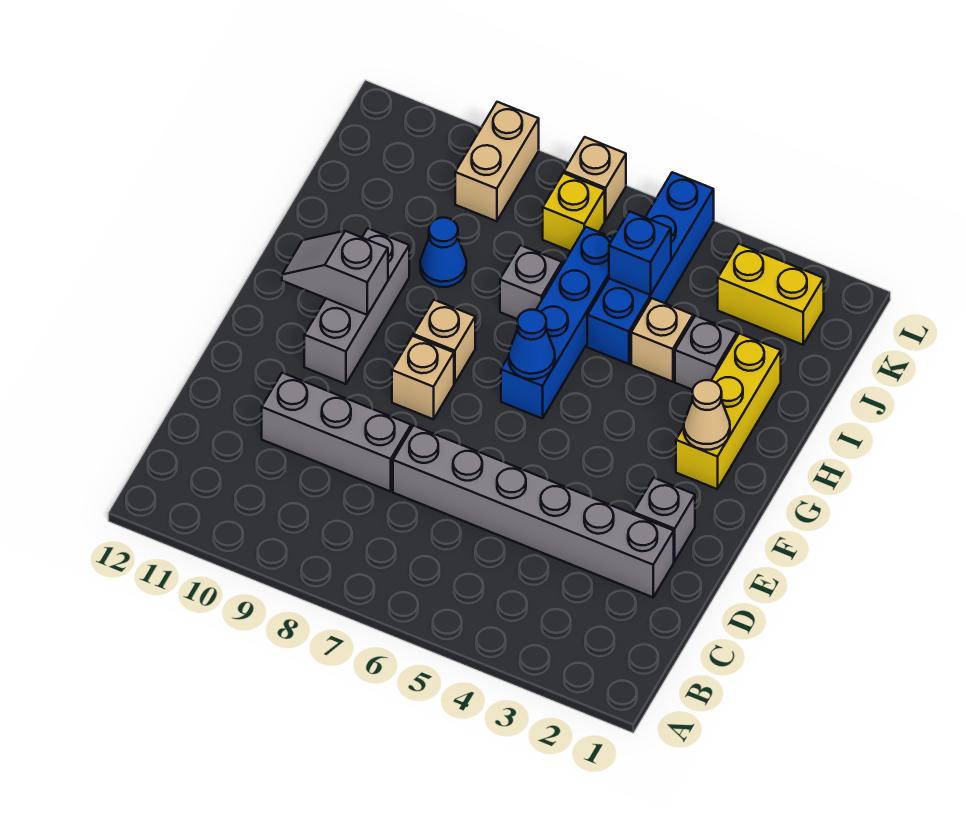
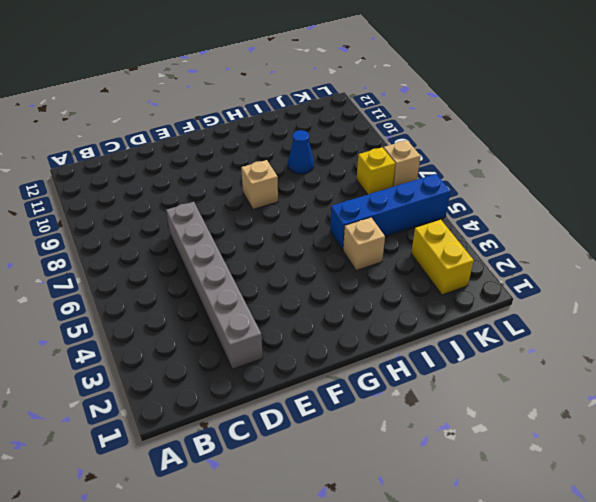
none -> grey 1x3 brick [262,373,411,492]
none -> grey 1x1 brick [633,478,695,561]
none -> tan 1x1 brick [392,336,454,419]

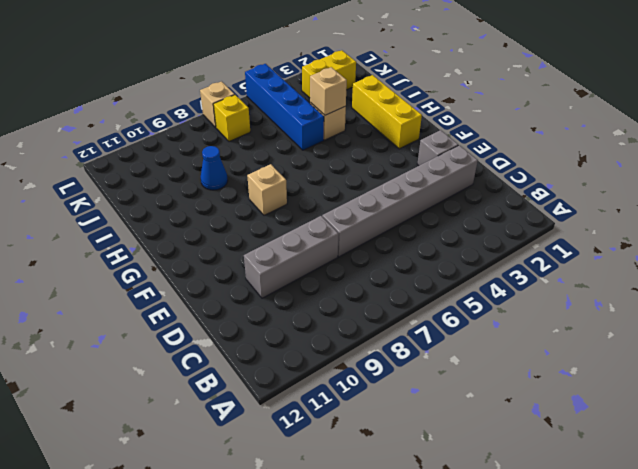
tan 1x1 brick [310,67,347,115] -> tan 1x1 brick moved to [392,336,454,419]
none -> grey 1x3 brick [304,229,409,384]
none -> blue 1x4 brick [501,227,613,419]
none -> grey 1x1 brick [675,316,737,390]

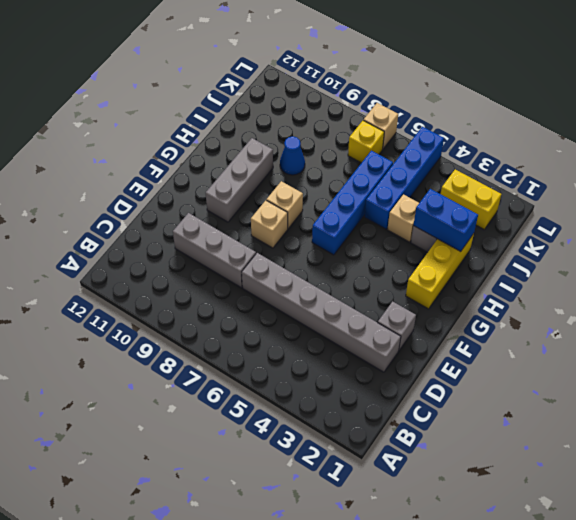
blue 1x2 brick [413,189,478,252] -> none
none -> grey 1x1 brick [500,245,562,319]
none -> tan 1x2 brick [455,102,539,221]
none -> tan 1x1 cone [684,380,730,450]

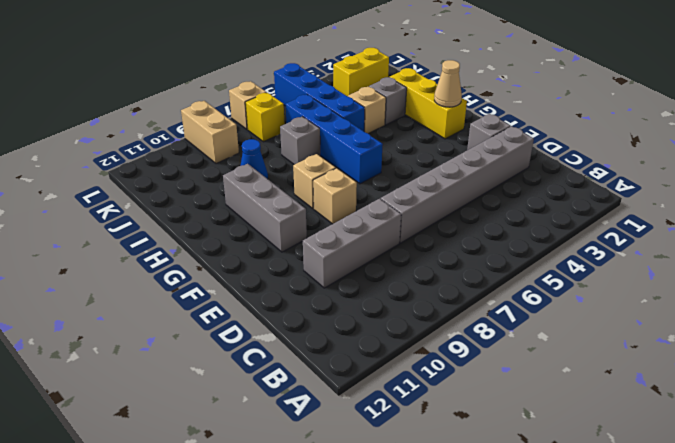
none -> blue 1x1 cone [509,310,555,379]
none -> grey 1x2 slope [282,231,388,315]
none -> blue 1x1 brick [609,211,671,295]

